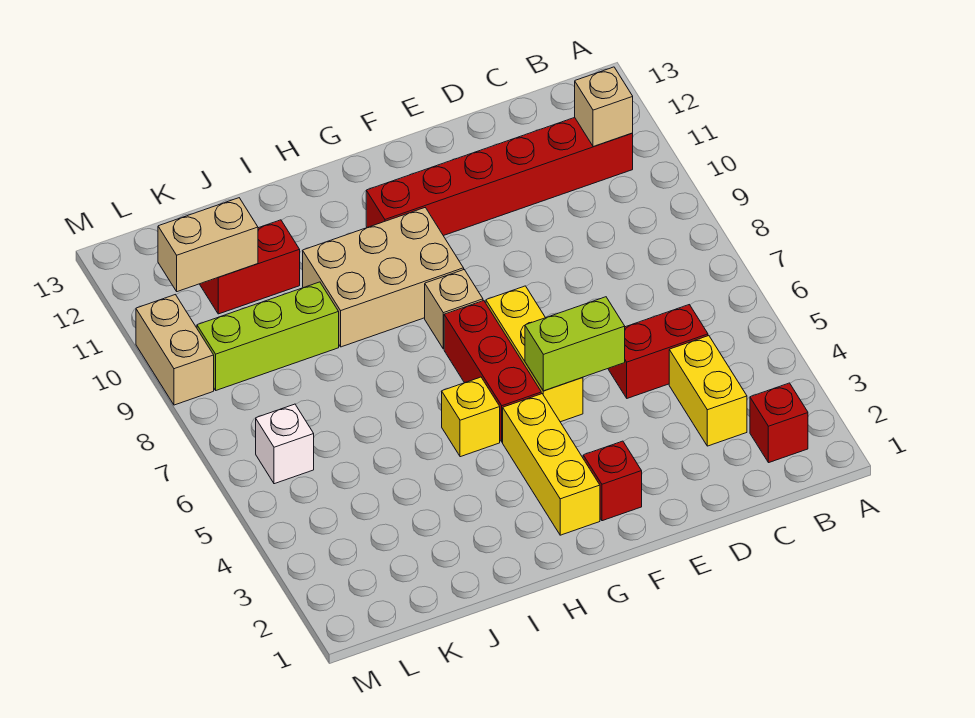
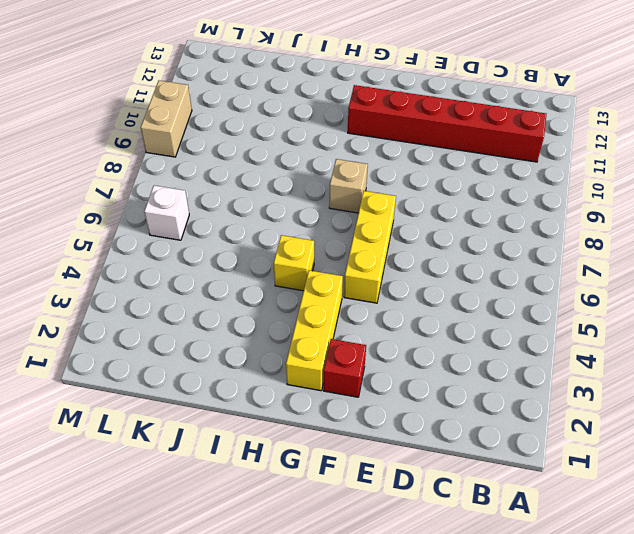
none -> red 1x1 brick [750,383,808,463]
none -> yellow 1x2 brick [669,336,747,446]
none -> red 1x2 brick [608,305,708,398]

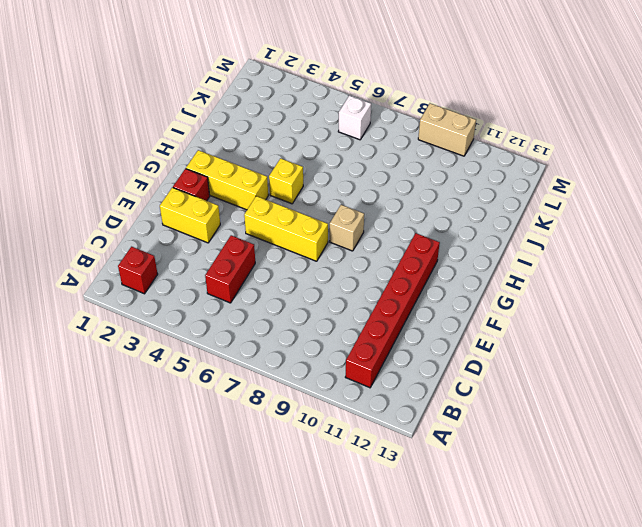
yellow 1x2 brick [160,187,220,243] -> yellow 1x2 brick moved to [669,336,747,446]
none -> red 1x3 brick [444,301,541,442]
none -> tan 2x3 brick [303,208,464,347]
none -> lime 1x3 brick [197,282,339,390]

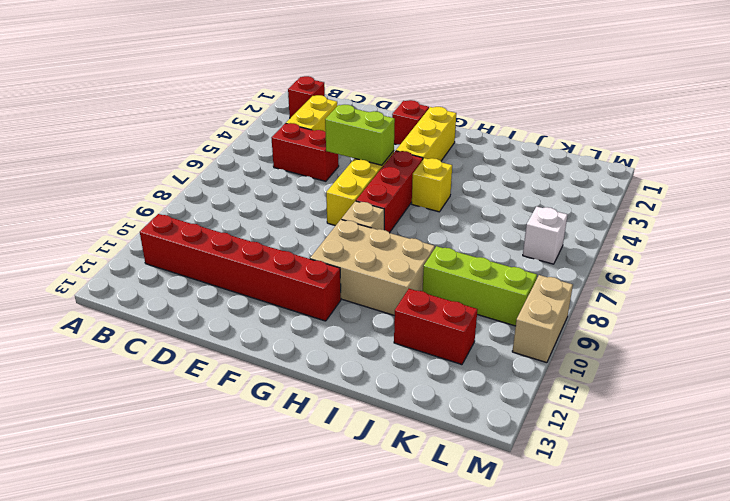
none -> tan 1x1 brick [575,67,633,147]
none -> tan 1x2 brick [158,198,258,292]

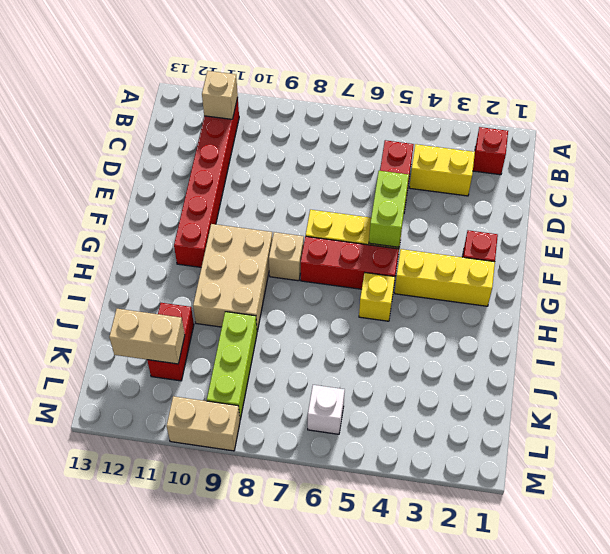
tan 1x2 brick [109,309,185,364] -> tan 1x2 brick turned to [158,198,258,292]

